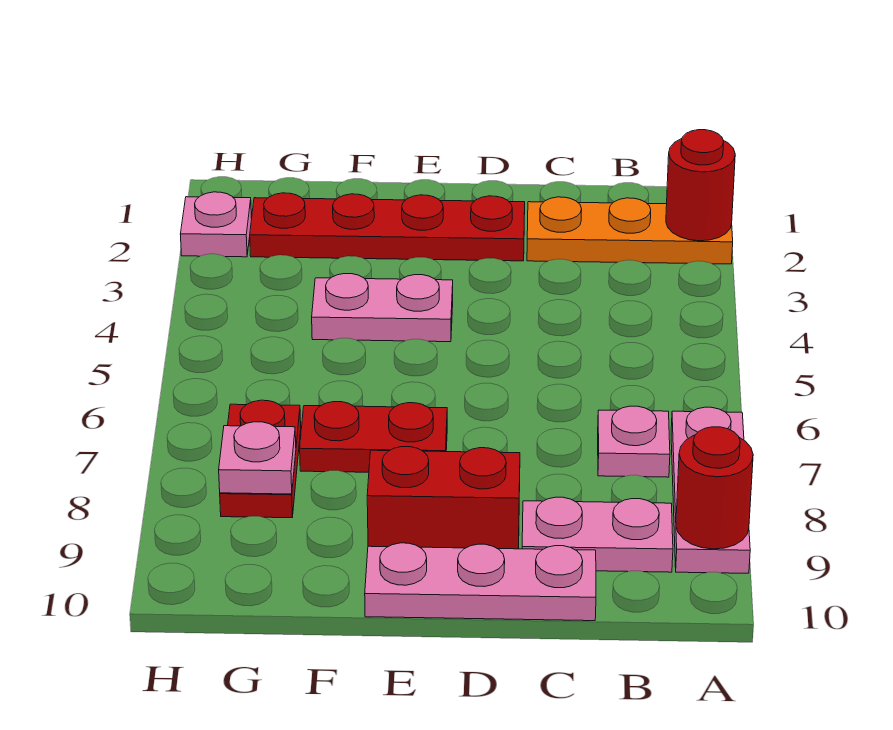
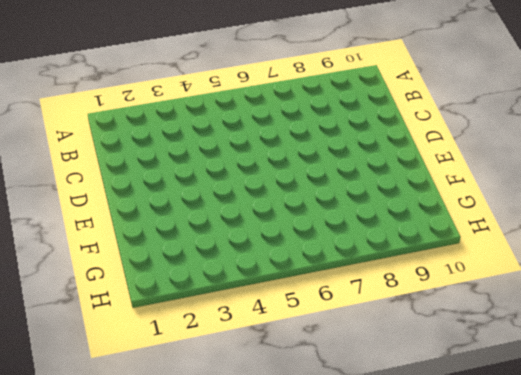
none -> orange 1x3 plate [527,197,733,264]
none -> pink 1x3 plate [671,407,750,573]
none -> pink 1x1 plate [598,406,670,477]

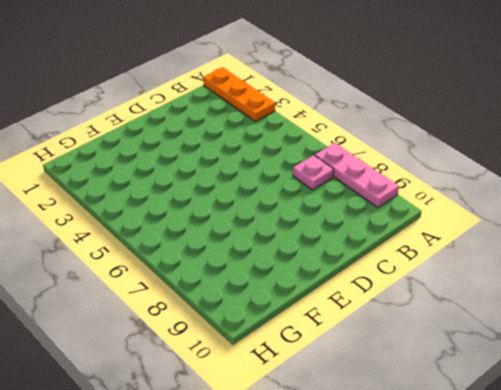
orange 1x3 plate [203,67,275,121] -> orange 1x3 plate turned to [527,197,733,264]
none -> pink 1x2 plate [522,497,673,572]
none -> pink 1x3 plate [365,543,596,621]
none -> red 1x4 plate [250,193,525,261]

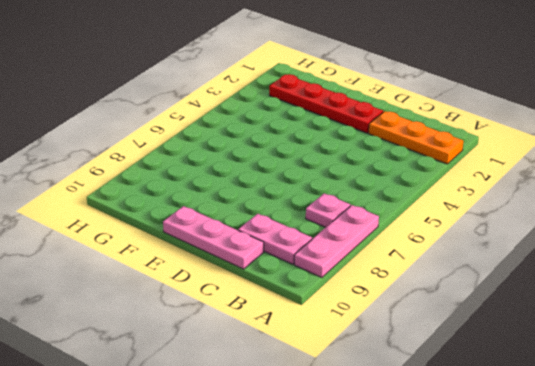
none -> red 1x2 brick [367,447,520,549]
none -> pink 1x2 plate [312,274,453,342]
none -> red 1x2 plate [300,402,447,472]

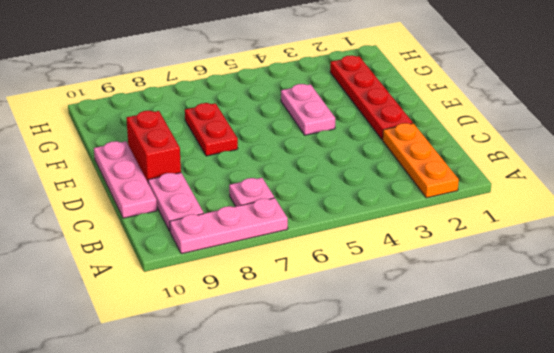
none -> red 1x2 plate [220,400,301,518]
none -> pink 1x1 plate [180,192,252,257]
none -> red 1x1 round brick [666,130,735,241]

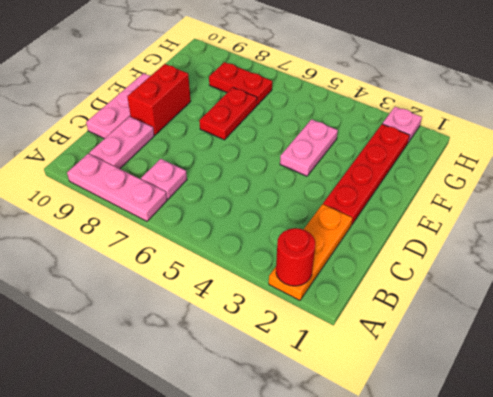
none -> red 1x1 round brick [676,427,753,549]
none -> pink 1x1 plate [219,422,296,494]

